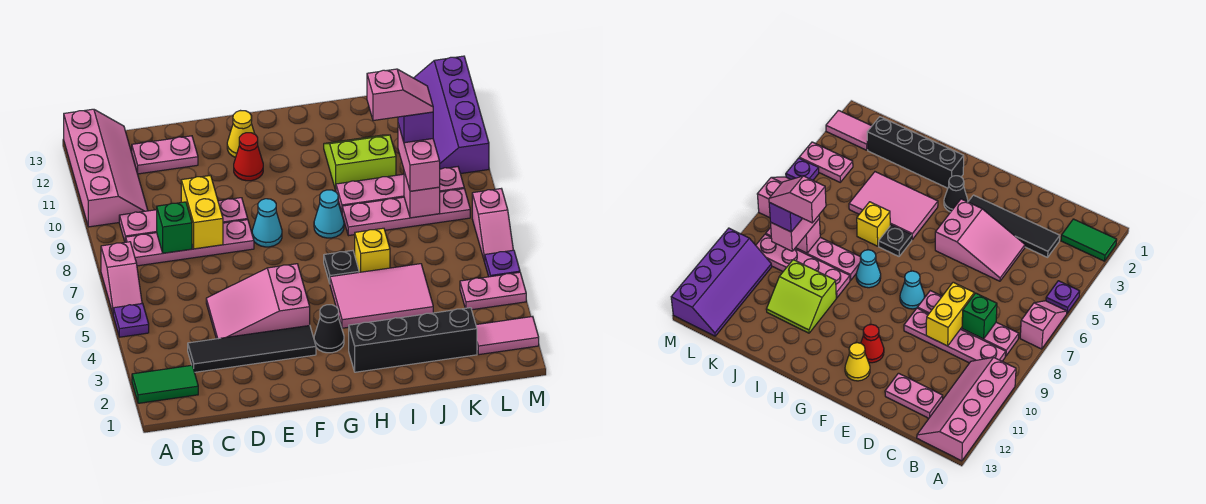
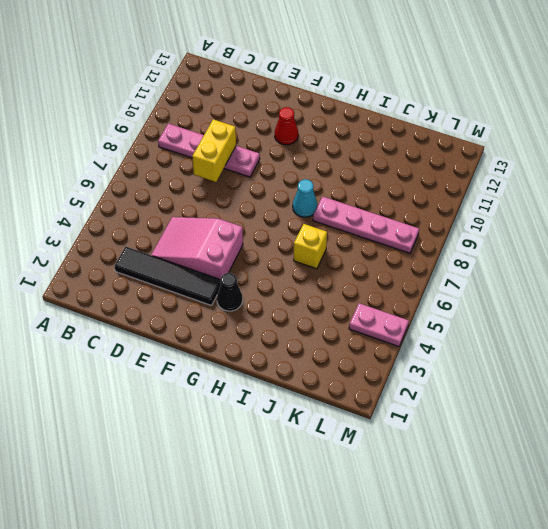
none -> green 1x2 tile [132,365,198,403]
none -> purple 1x1 plate [113,303,149,337]
none -> pink 1x2 slope [101,242,142,313]
none -> pink 2x4 slope [64,109,148,227]

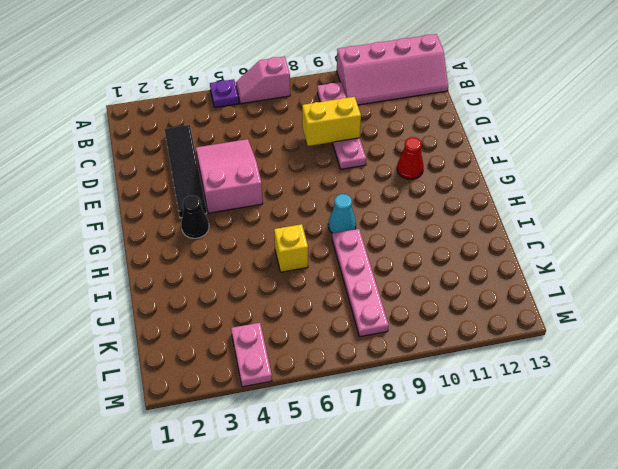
none -> green 1x2 tile [132,365,198,403]
none -> pink 1x4 plate [126,220,254,266]
none -> pink 1x2 plate [132,136,198,174]
none -> cyan 1x1 cone [252,199,282,247]

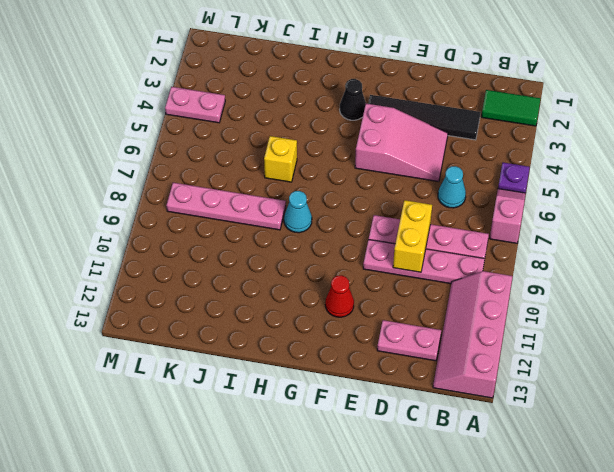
cyan 1x1 cone [438,166,466,208] -> cyan 1x1 cone moved to [252,199,282,247]
none -> yellow 1x1 cone [227,111,255,158]
none -> black 1x4 brick [349,308,477,372]
none -> pink 2x3 tile [330,264,433,328]
none -> black 1x1 plate [324,250,359,283]

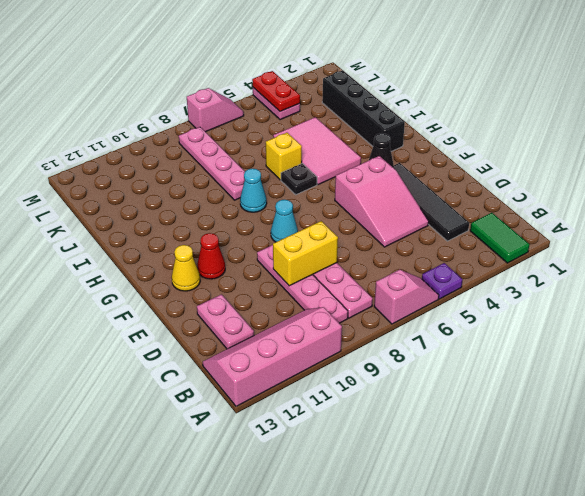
red 1x2 plate [252,71,300,112] -> none
none -> pink 1x4 plate [336,167,464,212]
none -> lime 2x2 slope [324,135,396,190]
none -> pink 1x2 tile [476,316,539,355]
none -> purple 2x4 slope [414,56,489,174]

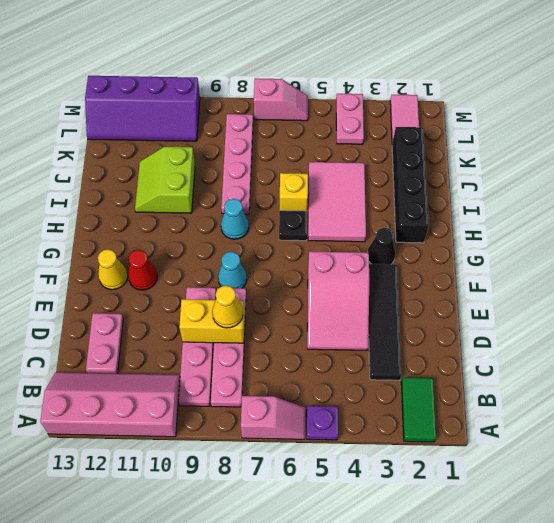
yellow 1x1 cone [212,286,243,328] -> none
none -> pink 1x4 plate [336,167,464,212]
none -> purple 1x1 plate [485,250,520,277]
none -> green 1x1 brick [157,202,192,253]
none -> pink 1x1 brick [404,172,440,218]

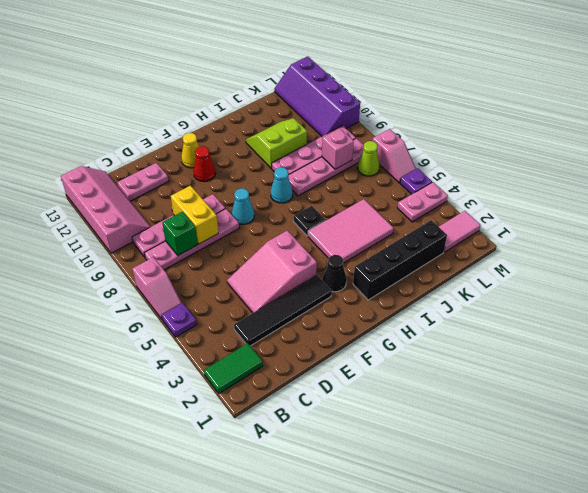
lime 1x1 cone [358,141,380,176] -> none
none -> yellow 1x1 brick [355,228,390,272]
none -> pink 1x2 brick [398,124,440,191]
none -> purple 1x1 brick [398,112,433,143]
none -> pink 1x2 slope [367,69,433,121]

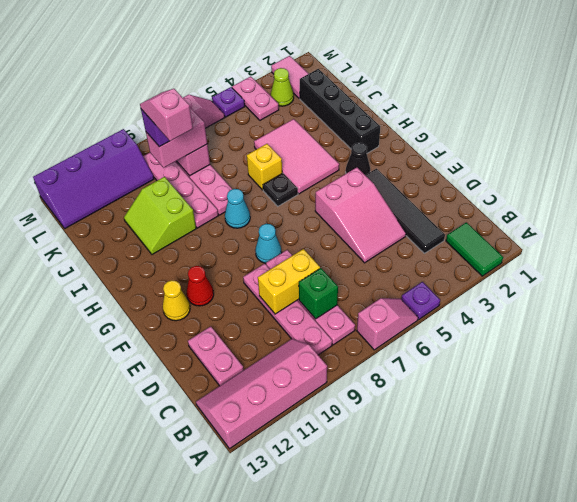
lime 1x1 cone [271,68,294,106] -> none

